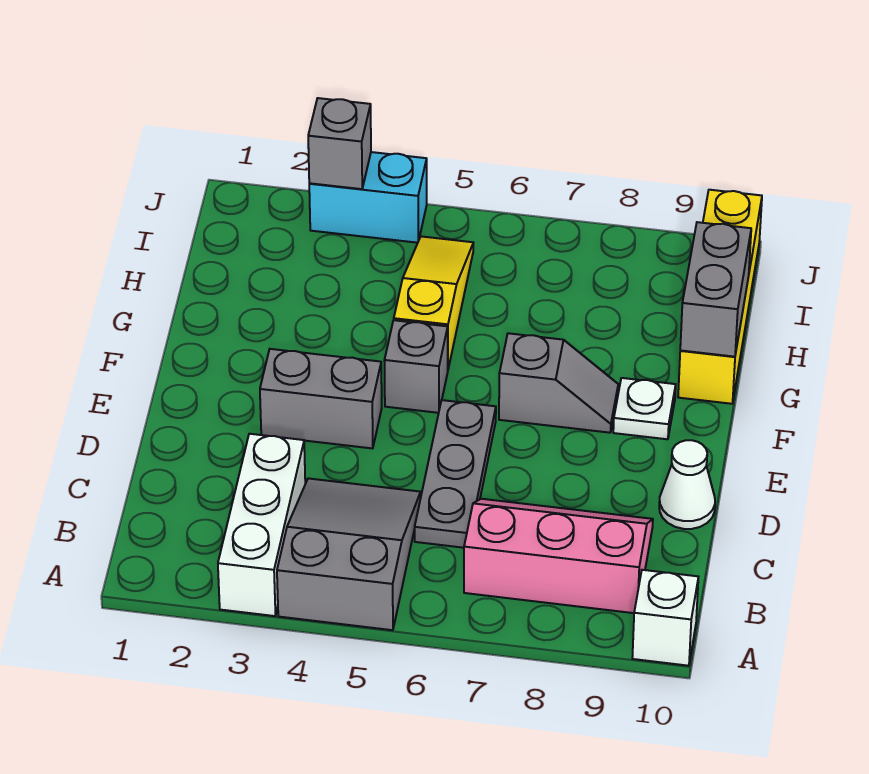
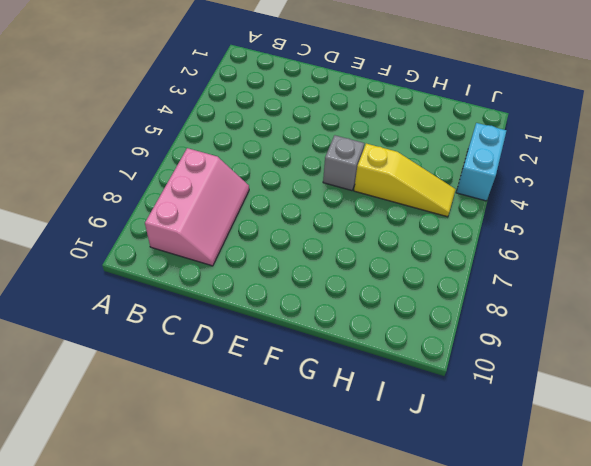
none -> white 1x3 brick [218,434,305,616]
none -> grey 2x3 slope [277,478,421,630]
none -> white 1x1 brick [632,570,698,666]

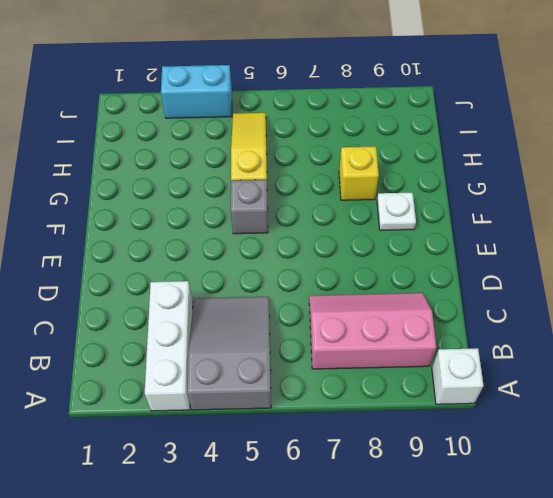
yellow 1x1 brick [339,146,379,200] -> none
none -> grey 1x3 plate [415,400,496,548]
none -> white 1x1 cone [659,440,715,529]
none -> grey 1x2 brick [260,349,382,448]

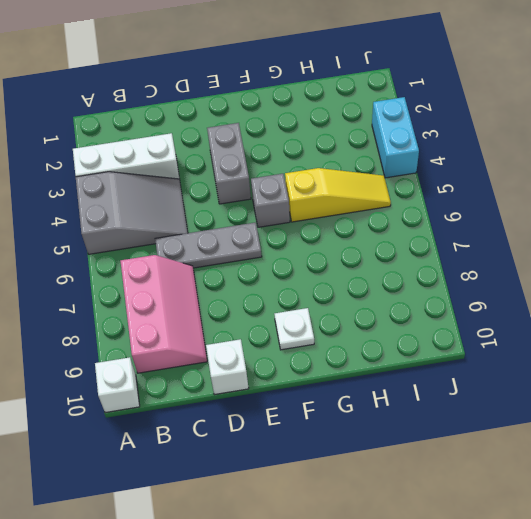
white 1x1 brick [206,339,249,395] -> white 1x1 cone [659,440,715,529]
none -> grey 1x2 slope [499,333,618,433]
none -> yellow 1x4 brick [678,190,762,404]
none -> grey 1x2 brick [680,222,751,357]

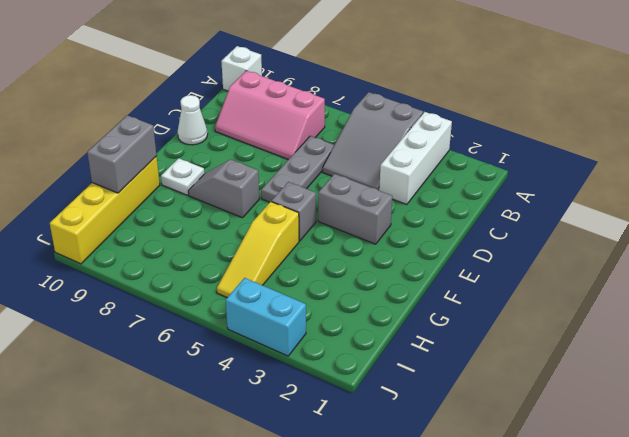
none -> grey 1x1 brick [308,98,371,189]

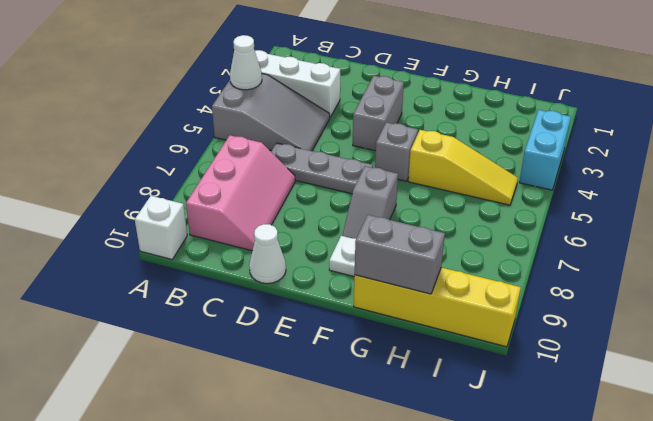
white 1x1 cone [230,35,262,90] -> none
none -> grey 1x1 brick [308,98,371,189]

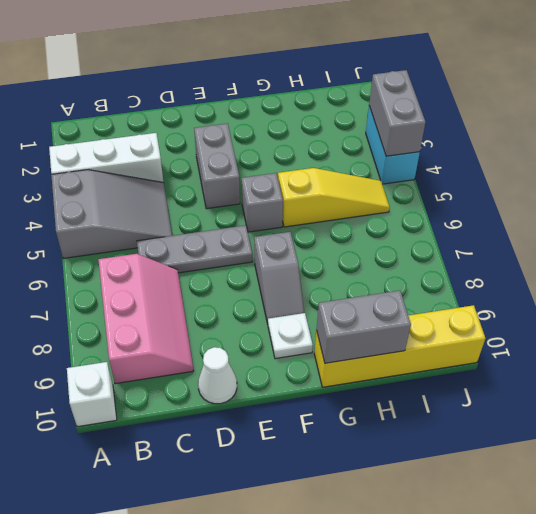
grey 1x2 brick [369,70,426,156] -> grey 1x1 brick [308,98,371,189]

